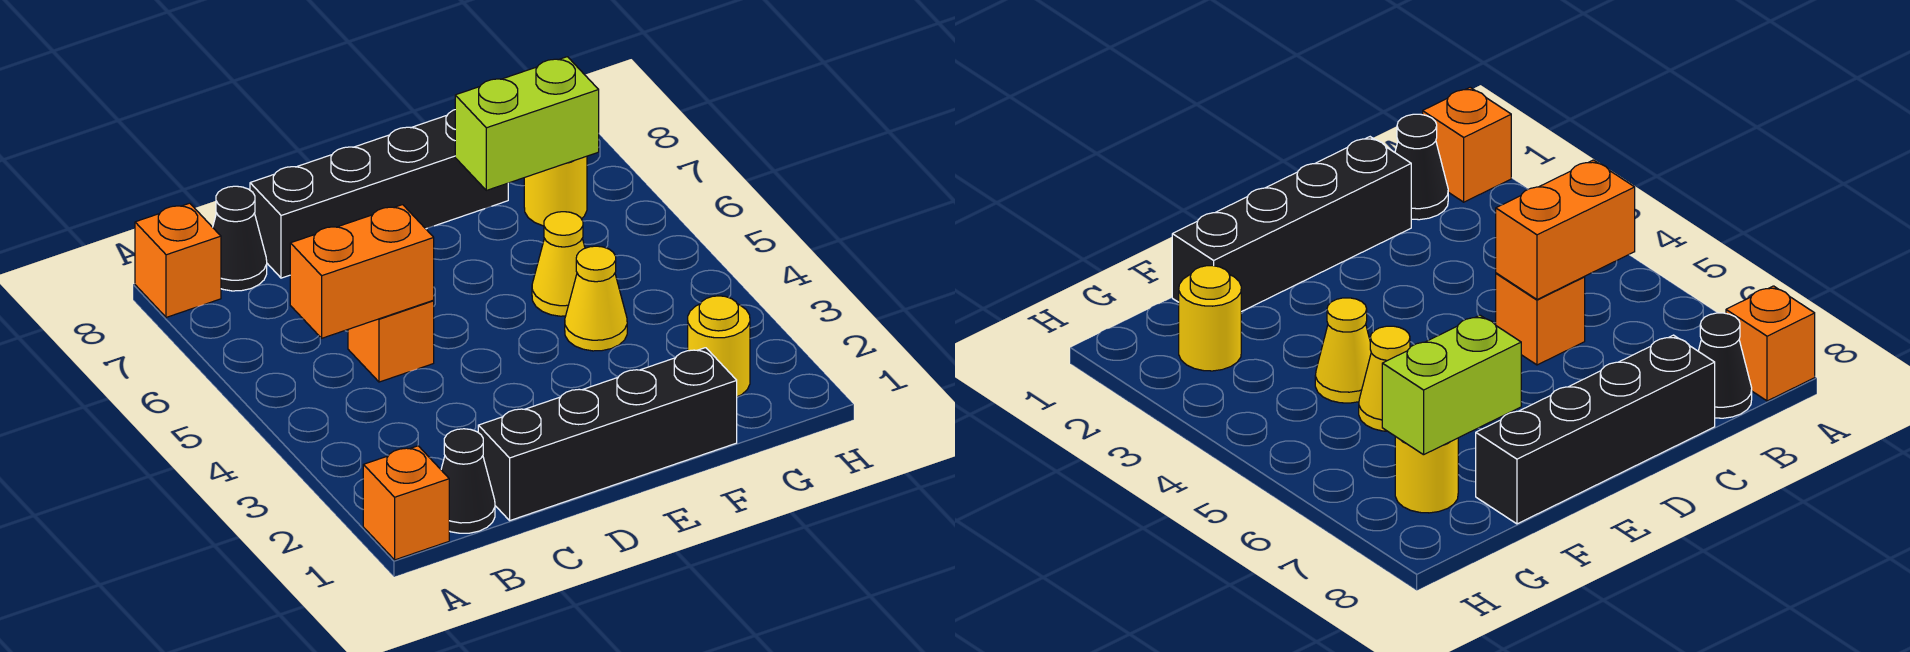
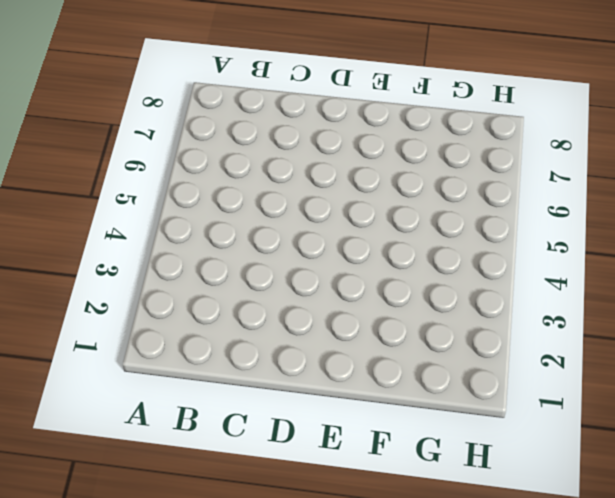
none -> orange 1x1 brick [363,446,449,560]
none -> orange 1x1 brick [135,203,221,317]
none -> black 1x1 cone [441,429,495,533]

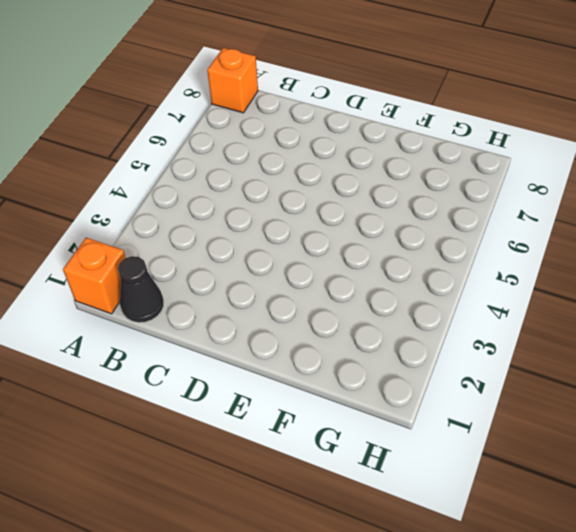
none -> black 1x1 cone [213,186,267,291]
none -> black 1x4 brick [478,348,737,520]
none -> orange 1x1 brick [348,300,434,382]

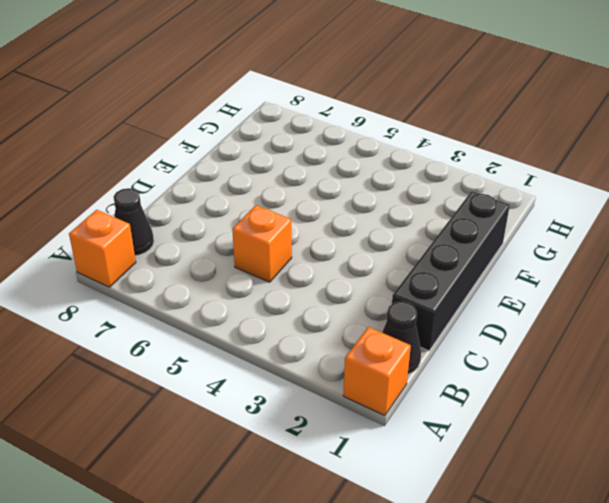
none -> black 1x4 brick [250,110,508,278]
none -> yellow 1x1 cone [565,246,627,351]
none -> yellow 1x1 cone [532,212,585,316]

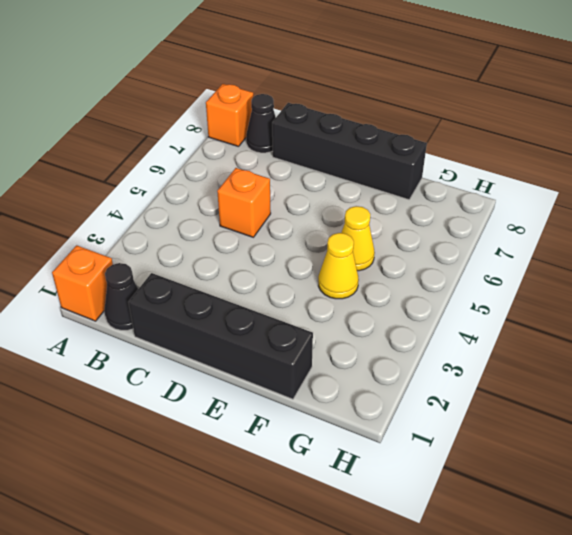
none -> yellow 1x1 round brick [688,296,750,397]
none -> yellow 1x1 round brick [524,156,587,226]
none -> orange 1x2 brick [290,205,434,338]

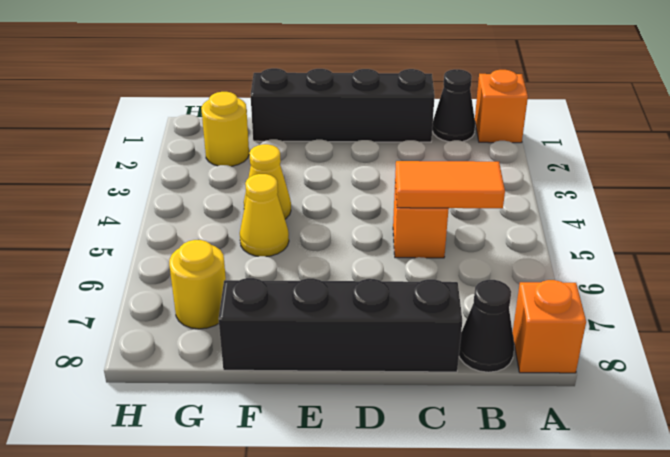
orange 1x2 tile [395,161,505,208] -> orange 1x2 brick [290,205,434,338]
none -> lime 1x2 brick [455,57,599,190]

